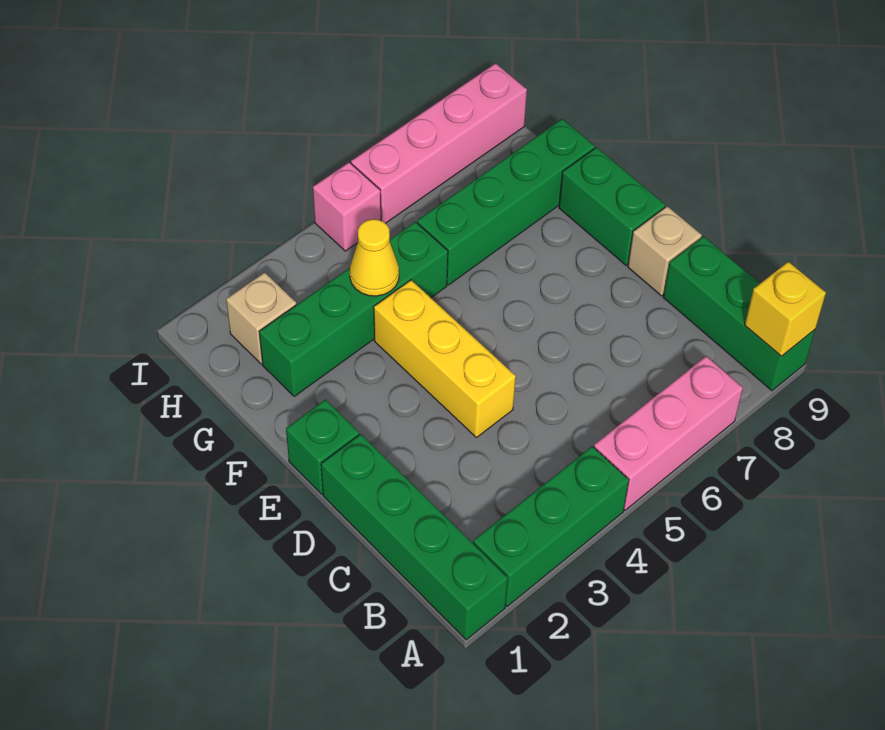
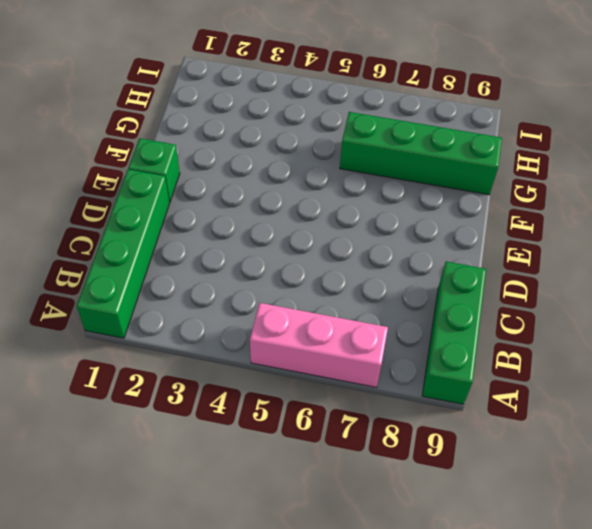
none -> green 1x3 brick [473,446,629,606]
none -> yellow 1x3 brick [374,280,516,438]
none -> tan 1x1 brick [628,206,702,296]

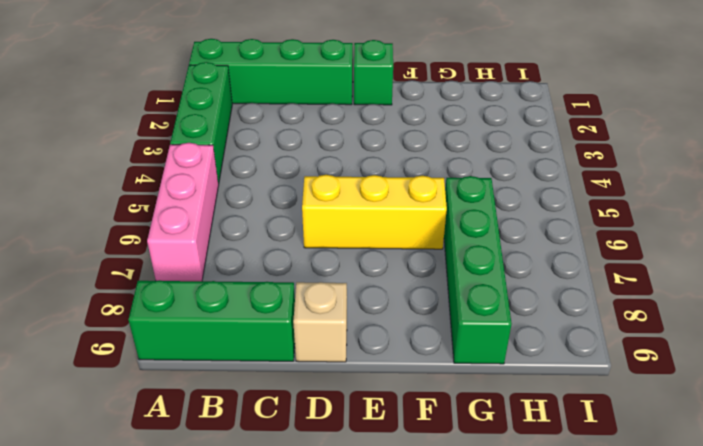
yellow 1x3 brick [302,175,447,249] -> yellow 1x3 brick moved to [374,280,516,438]
none -> green 1x2 brick [559,147,665,265]
none -> green 1x4 brick [259,222,448,397]
none -> tan 1x1 brick [226,272,296,364]

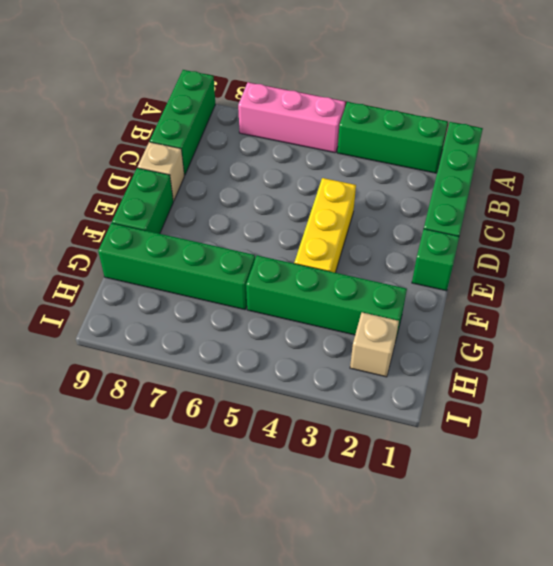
none -> pink 1x1 brick [313,162,381,251]
none -> pink 1x4 brick [351,63,527,223]
none -> yellow 1x1 brick [745,262,826,356]

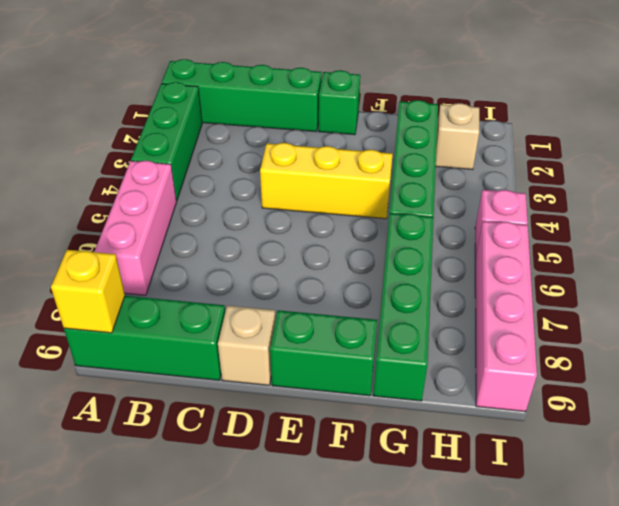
none -> yellow 1x1 cone [350,219,399,296]

